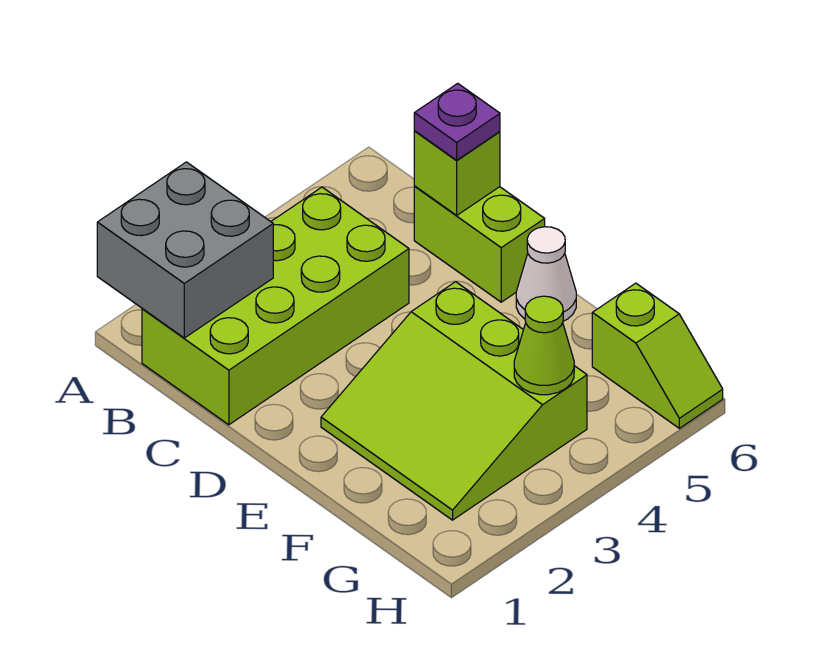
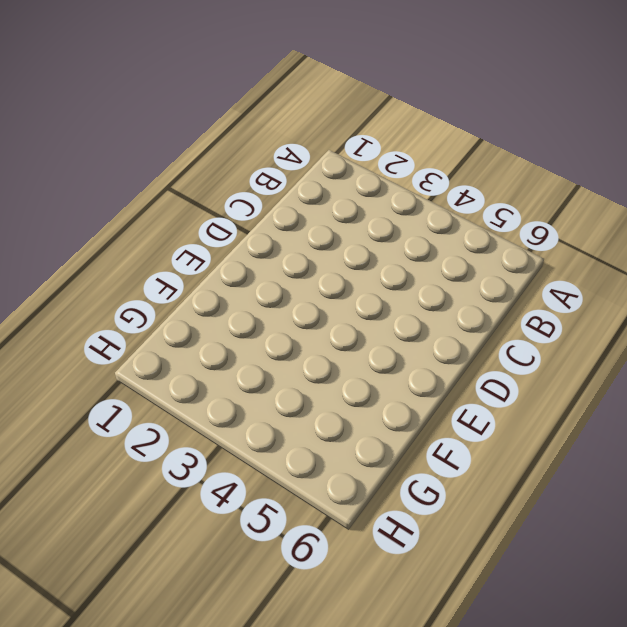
none -> lime 2x4 brick [142,187,409,425]
none -> lime 1x2 brick [414,186,545,302]

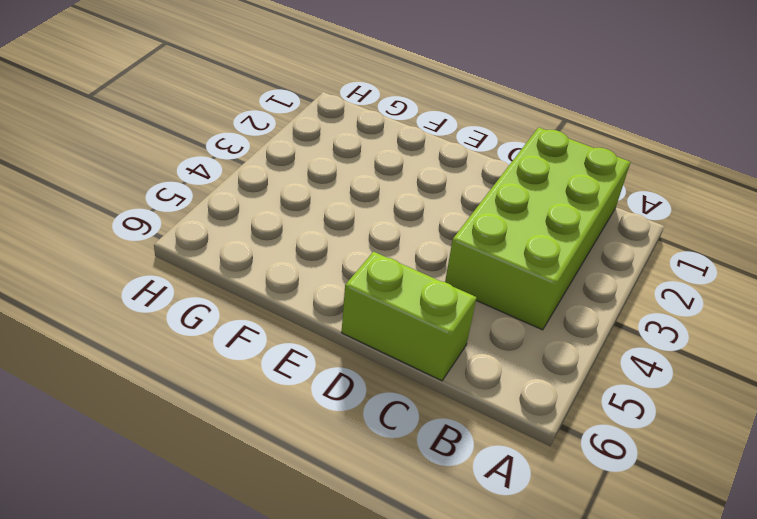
none -> lime 3x3 slope [321,282,587,520]
none -> white 1x1 cone [516,227,576,321]

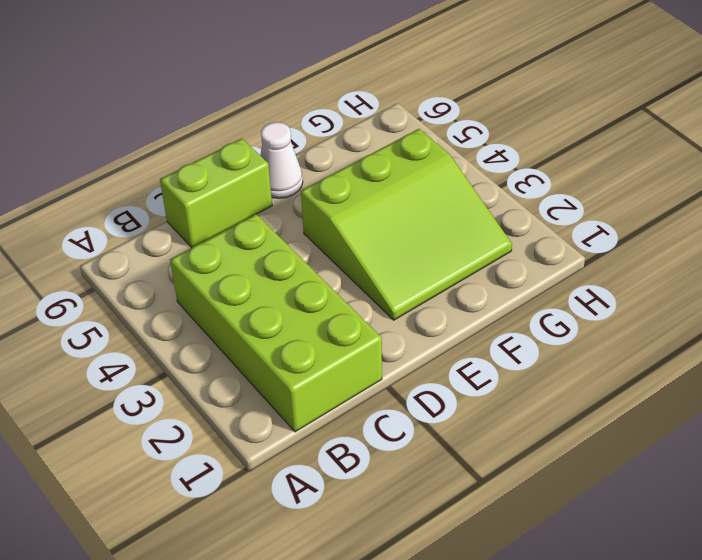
none -> lime 1x2 slope [592,283,723,428]
none -> grey 2x2 brick [97,162,273,338]

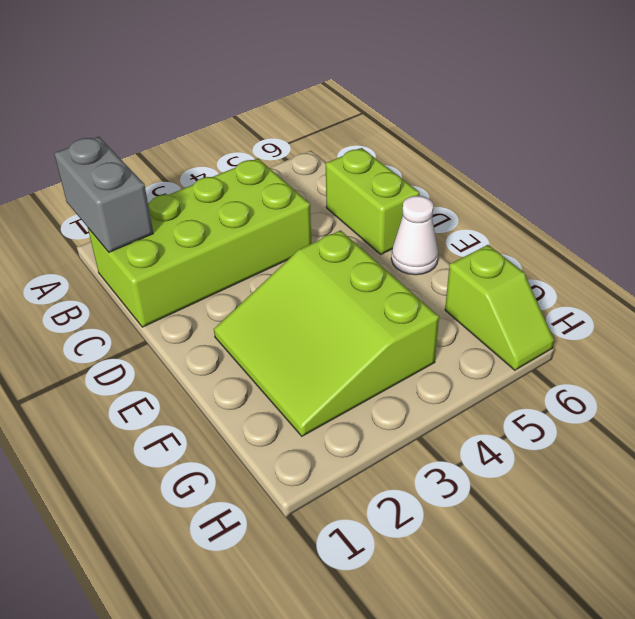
grey 1x2 brick [54,137,153,252] -> grey 2x2 brick [97,162,273,338]
none -> lime 1x1 brick [414,131,500,215]
none -> lime 1x1 cone [514,296,574,395]

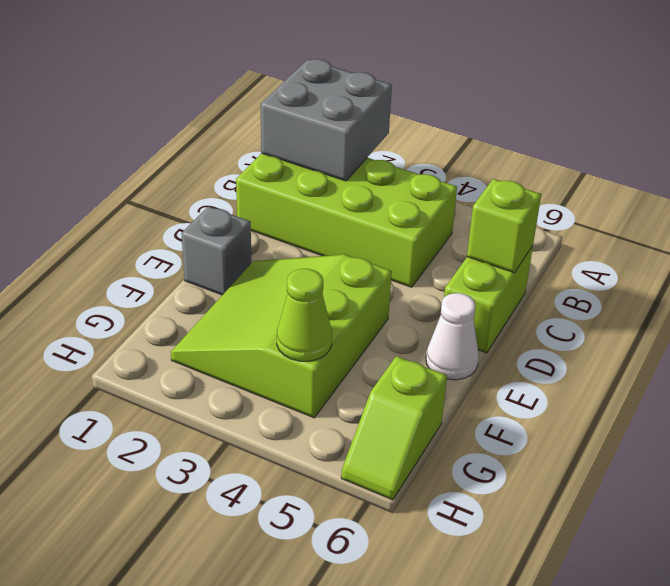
grey 1x1 brick [181,206,251,295] -> none
none -> purple 1x1 plate [414,83,500,160]

